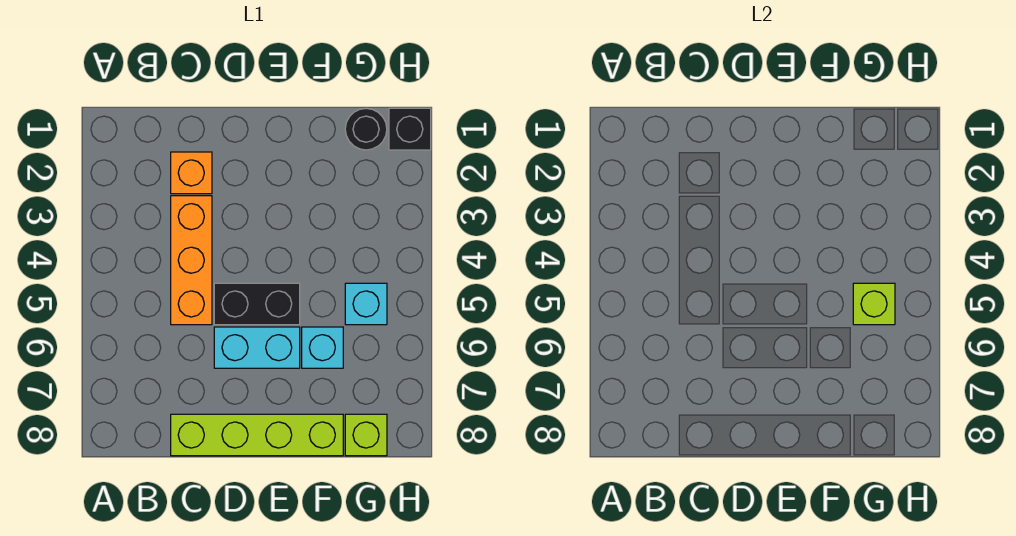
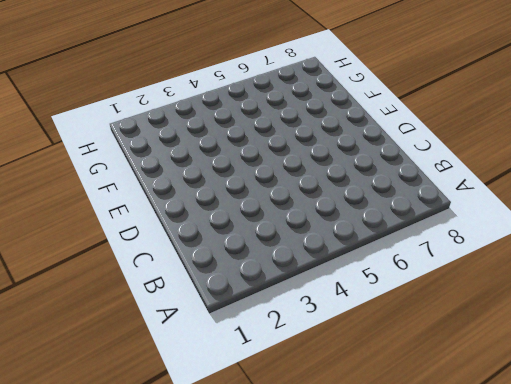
none -> orange 1x1 brick [171,152,212,194]
none -> orange 1x3 brick [171,196,212,325]

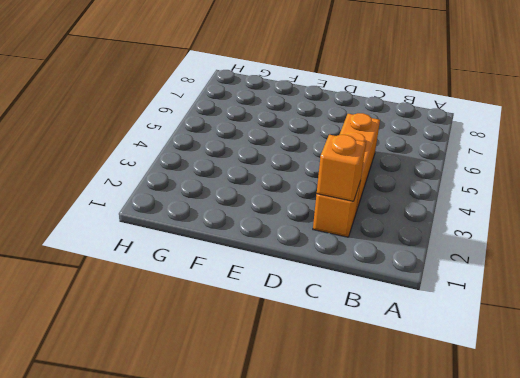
orange 1x1 brick [317,135,366,201] -> none
none -> lime 1x4 brick [171,414,343,456]
none -> black 1x2 brick [214,283,300,325]

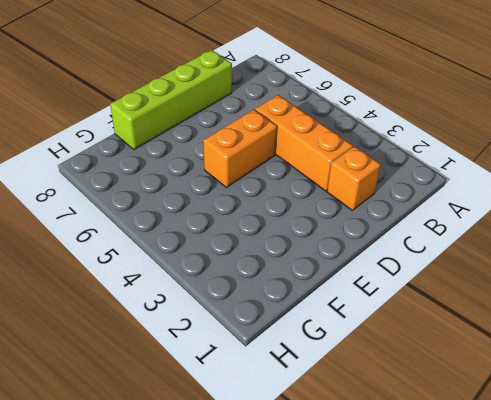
orange 1x2 brick [203,110,277,187] -> black 1x2 brick [214,283,300,325]
none -> cyan 1x2 brick [214,327,300,368]
none -> cyan 1x1 brick [302,327,343,368]

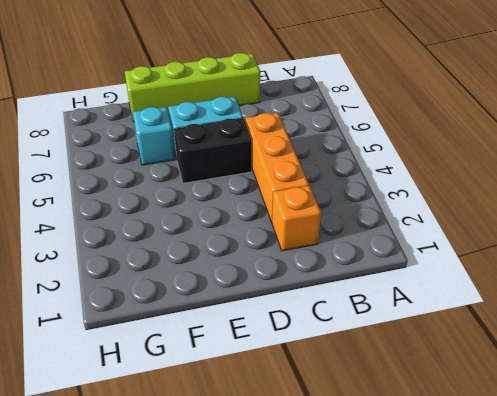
none -> black 1x1 round brick [345,108,387,150]
none -> cyan 1x1 brick [345,283,387,325]

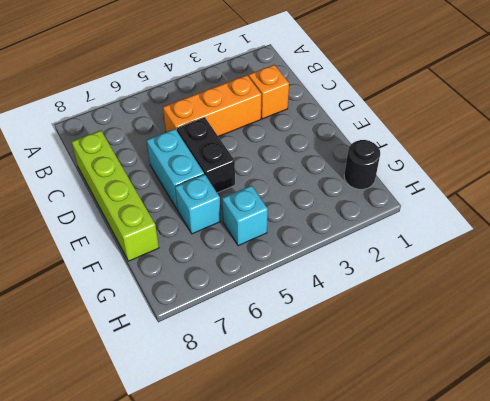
none -> lime 1x1 brick [345,414,387,456]
none -> black 1x1 brick [389,108,431,150]

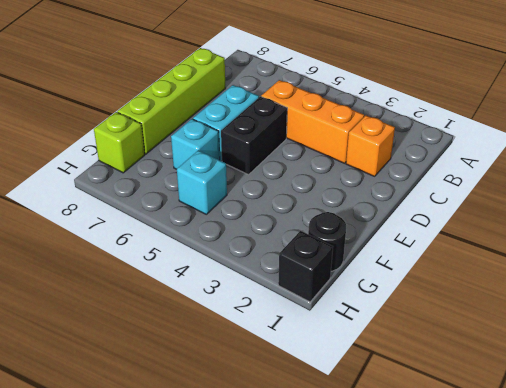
none -> lime 1x1 brick [853,283,895,325]

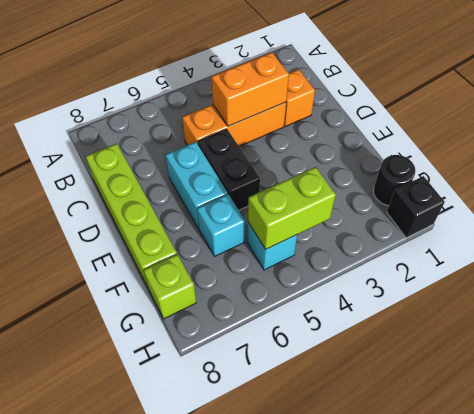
orange 1x2 brick [211,52,289,126] -> none
lime 1x2 brick [248,167,336,249] -> lime 1x1 brick [853,283,895,325]

